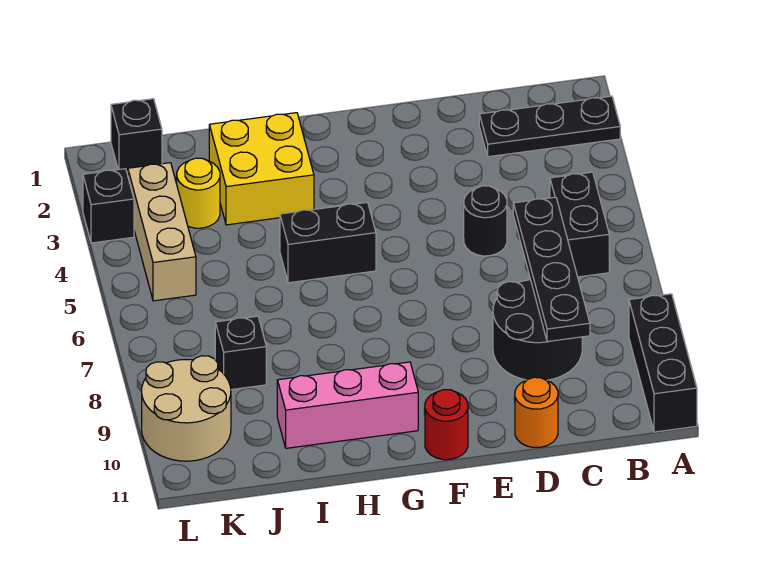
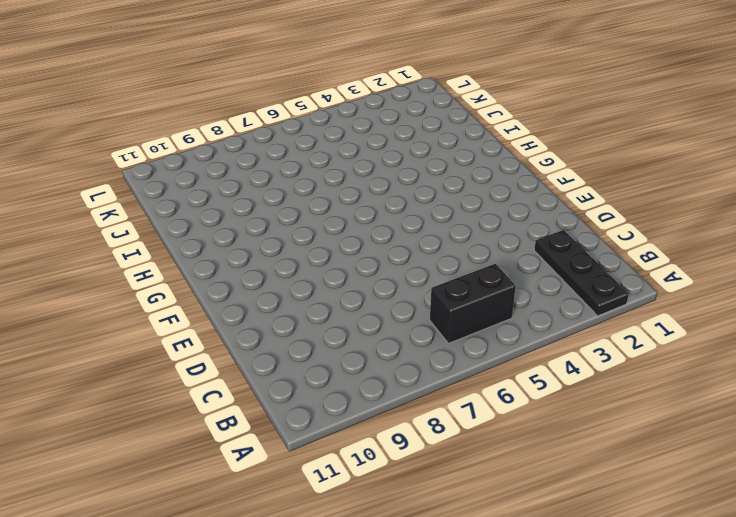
none -> black 1x3 brick [629,294,697,432]
none -> black 2x2 round brick [493,280,582,380]
none -> black 1x1 round brick [464,186,507,256]

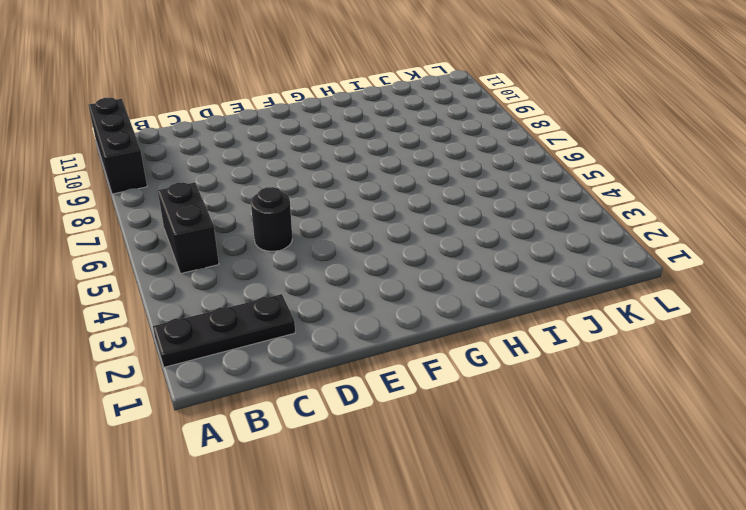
none -> black 2x2 round brick [493,280,582,380]
none -> orange 1x1 round brick [515,377,558,447]
none -> red 1x1 round brick [425,390,468,460]

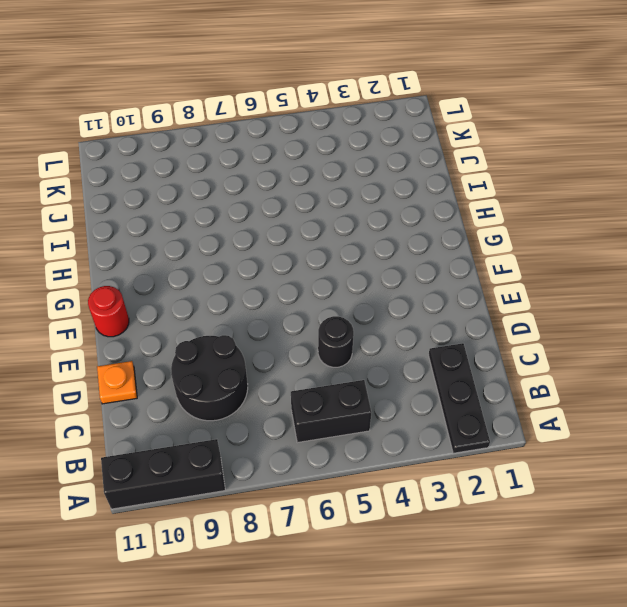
orange 1x1 plate [97,361,137,404] -> orange 1x1 round brick [515,377,558,447]
none -> black 1x2 brick [280,202,376,283]
none -> pink 1x3 brick [277,362,418,448]
none -> yellow 2x2 brick [209,113,314,225]

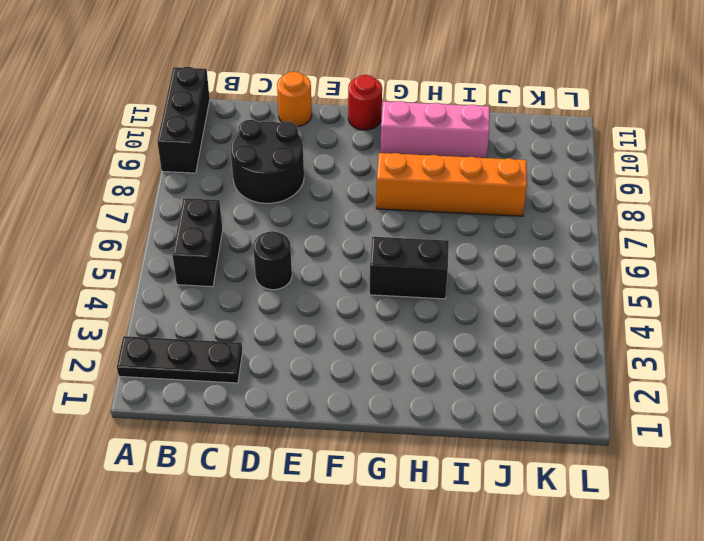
orange 1x4 brick [376,153,527,216] -> black 1x1 brick [215,316,266,390]
none -> yellow 2x2 brick [209,113,314,225]
none -> yellow 1x1 round brick [176,158,220,228]
none -> black 1x1 brick [111,99,162,172]

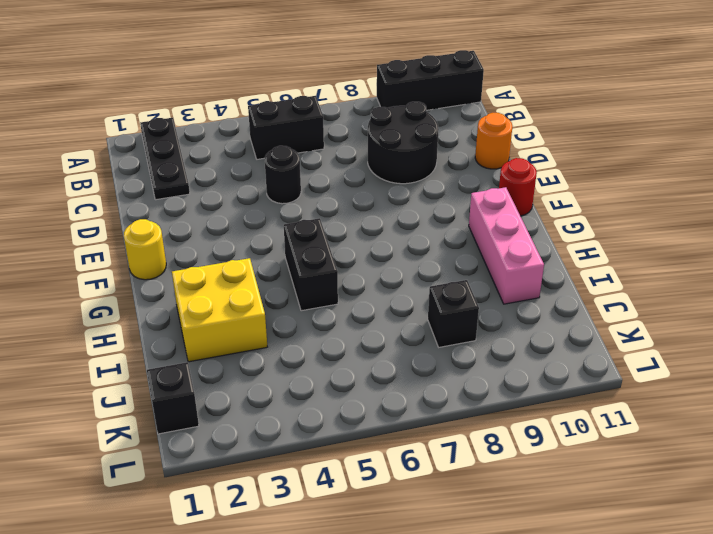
yellow 1x1 round brick [124,219,166,280] -> yellow 1x1 round brick moved to [176,158,220,228]
none -> tan 1x3 brick [128,163,196,301]
none -> tan 2x2 round brick [142,356,231,461]
none -> black 1x1 brick [83,169,134,243]

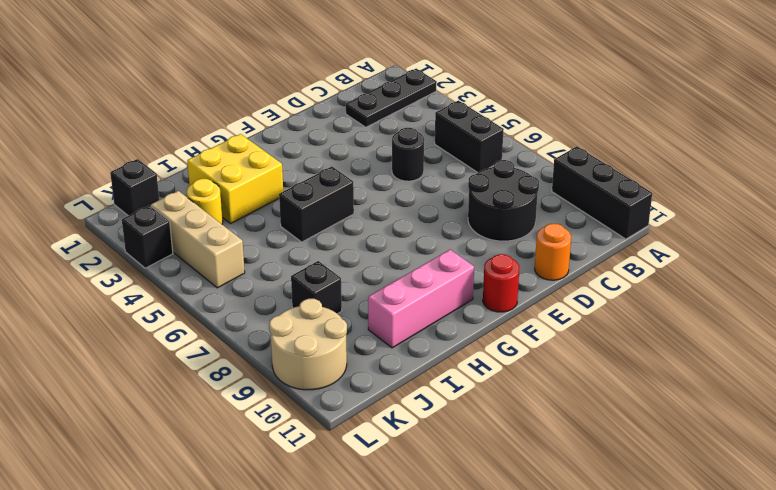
none -> black 1x4 plate [513,197,590,342]

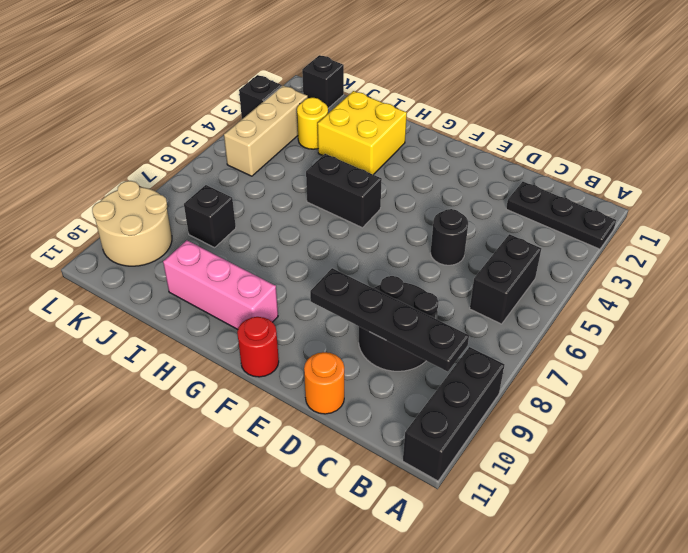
black 1x4 plate [310,268,469,372] -> black 1x4 plate turned to [513,197,590,342]

